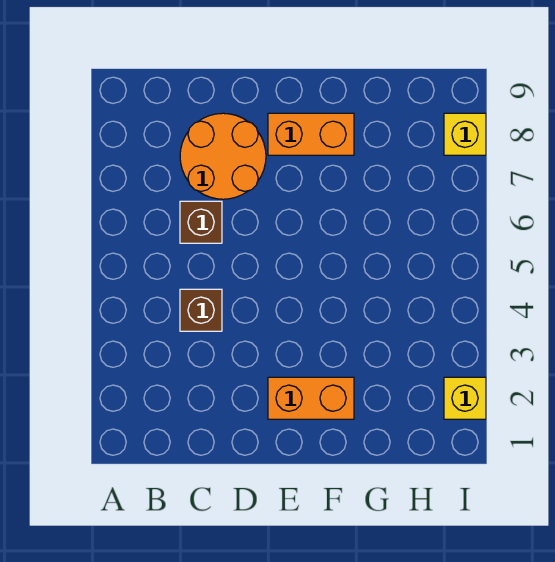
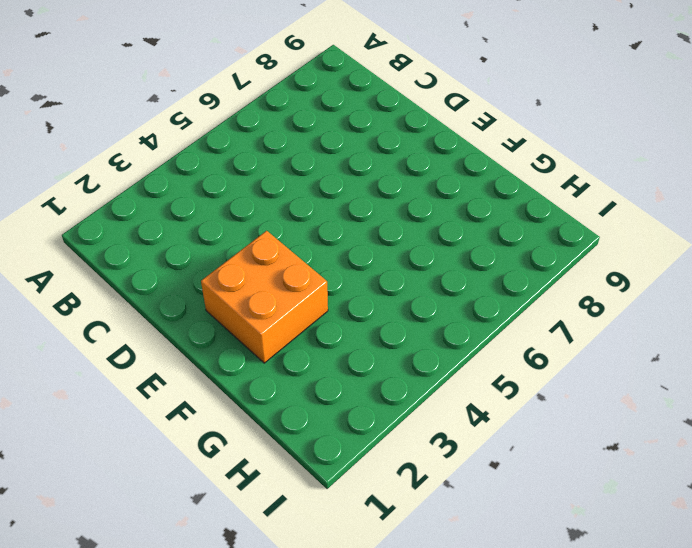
orange 2x2 brick [201,231,328,363] -> orange 1x2 brick [268,377,354,419]
none -> brown 1x1 brick [180,289,222,331]
none -> brown 1x1 brick [180,201,222,243]

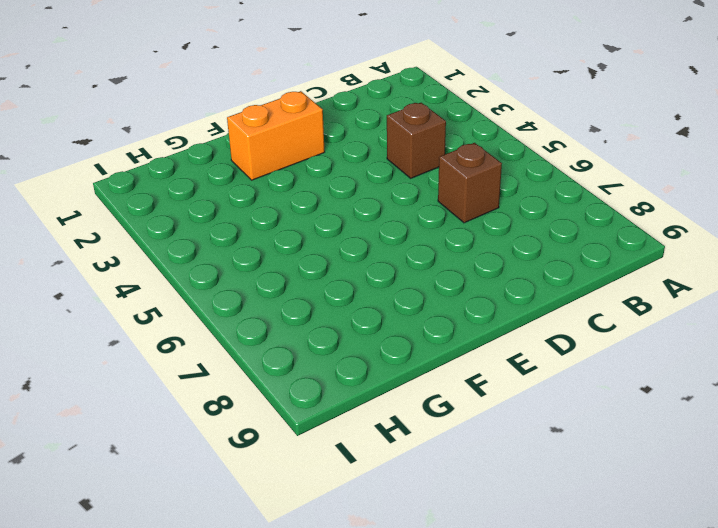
none -> orange 2x2 round brick [180,113,266,199]
none -> orange 1x2 brick [268,113,354,155]

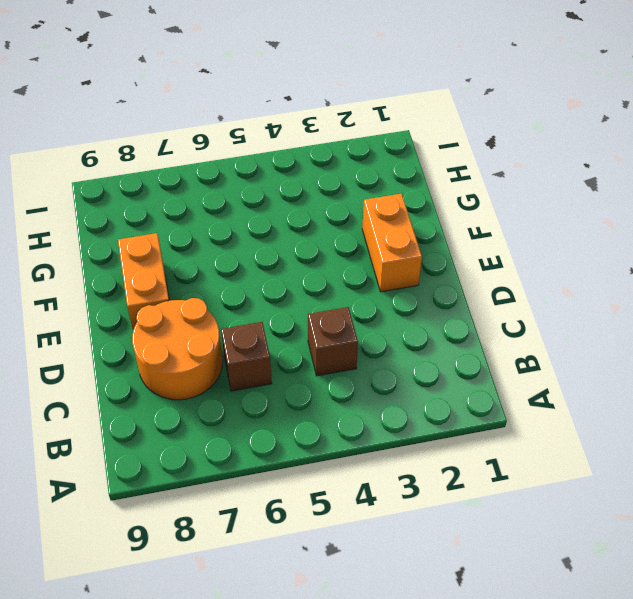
none -> yellow 1x1 brick [444,377,486,419]
none -> yellow 1x1 brick [444,113,486,155]

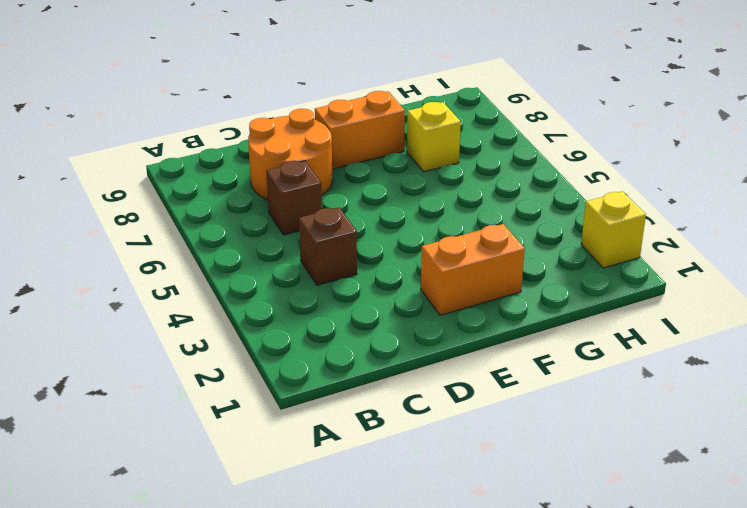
yellow 1x1 brick [407,102,461,172] -> yellow 1x1 brick moved to [444,113,486,155]

